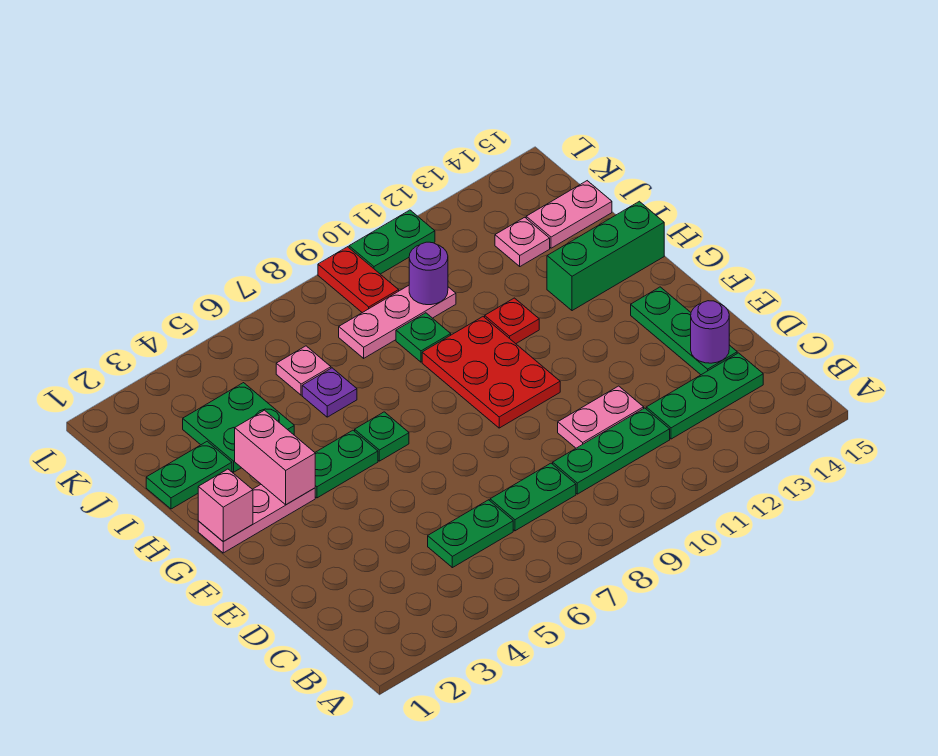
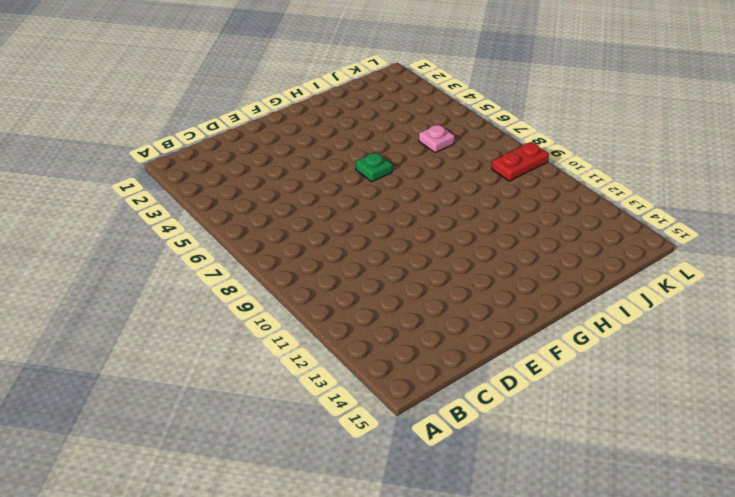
none -> green 1x2 plate [428,500,513,568]
none -> green 1x2 plate [490,463,576,531]
none -> green 1x3 plate [553,408,670,494]

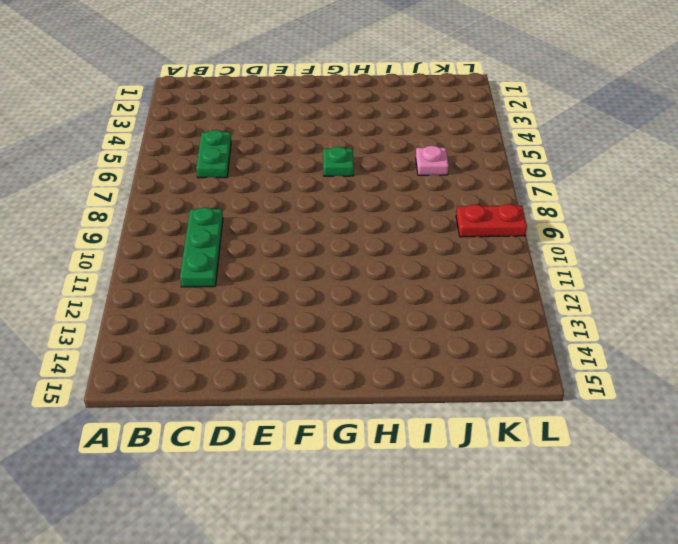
none -> green 1x2 plate [490,463,576,531]
none -> green 1x3 plate [646,353,763,439]
none -> pink 1x2 plate [558,386,644,448]

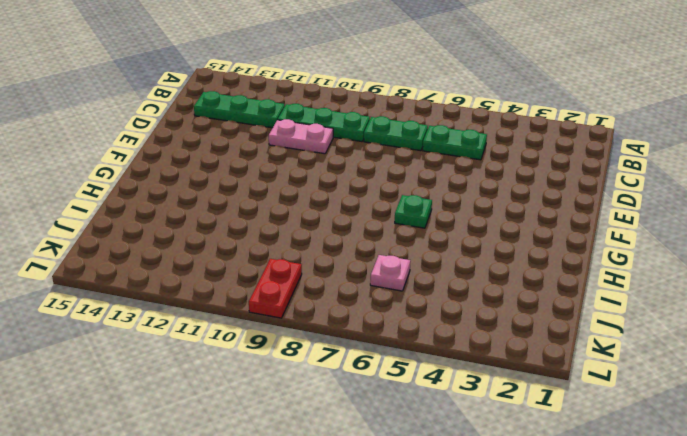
none -> green 1x3 plate [631,287,737,375]
none -> red 2x3 plate [422,317,560,428]
none -> pink 1x3 plate [198,485,315,553]

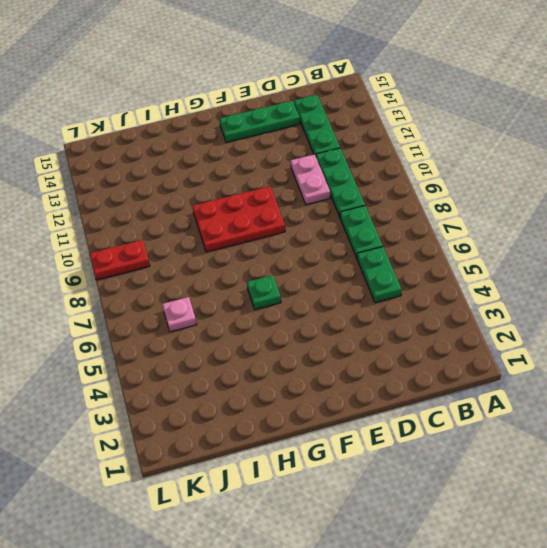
none -> pink 1x3 plate [198,485,315,553]
none -> green 1x2 plate [315,430,378,498]
none -> red 1x1 plate [485,298,539,344]

